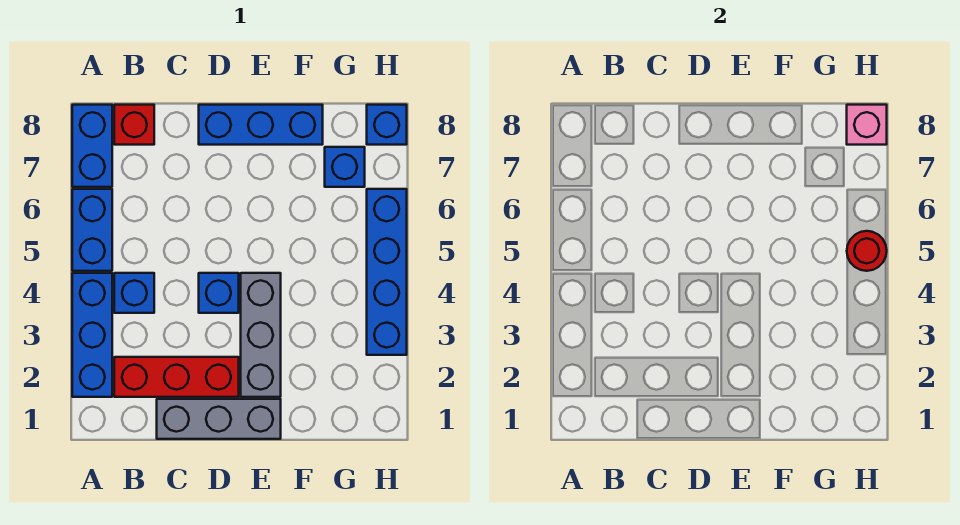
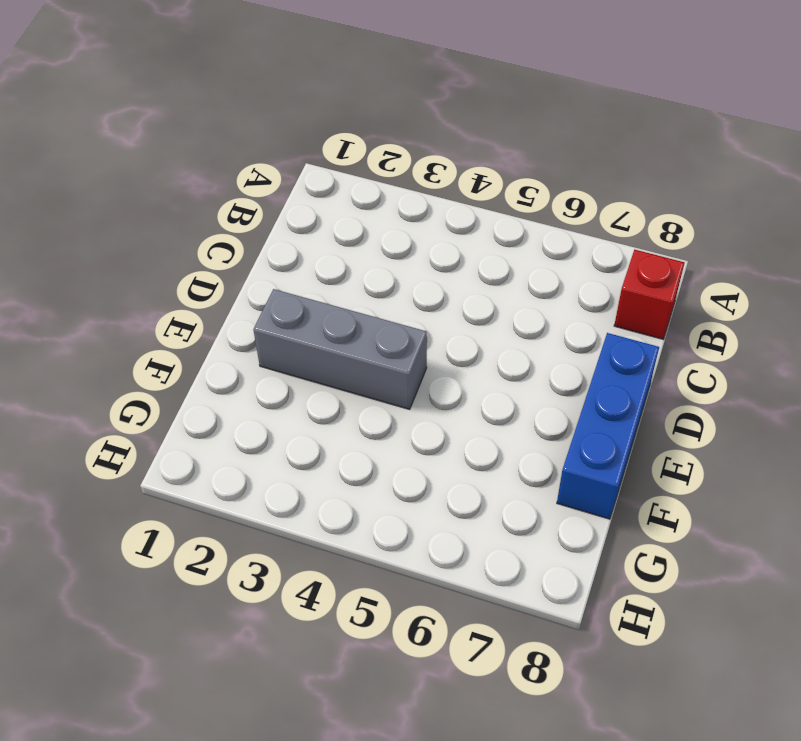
none -> blue 1x3 brick [72,273,112,397]
none -> blue 1x2 brick [72,189,112,271]
none -> blue 1x2 brick [72,105,112,187]

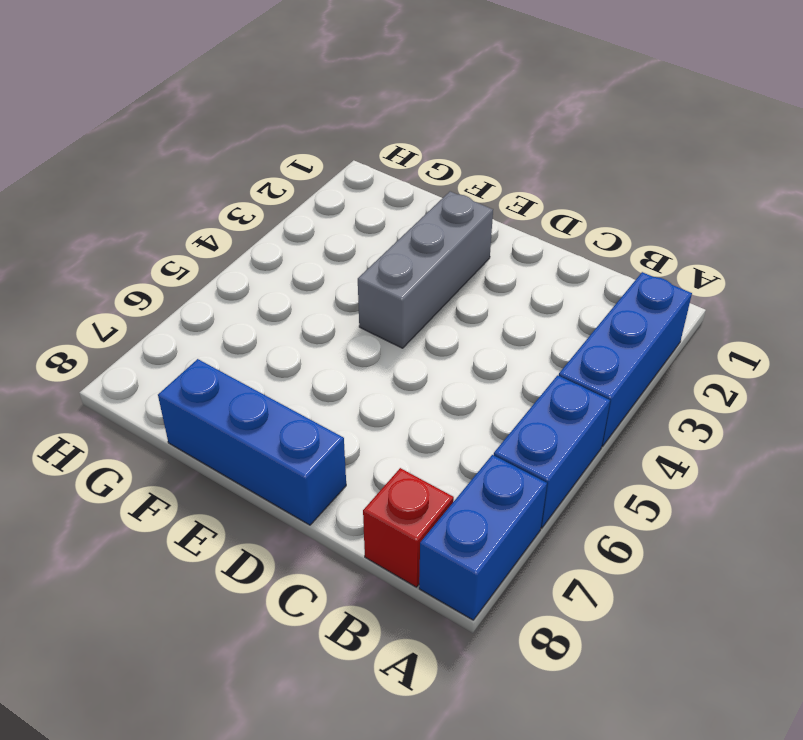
none -> red 1x3 brick [114,357,239,397]
none -> blue 1x1 brick [114,273,154,313]
none -> grey 1x3 brick [157,399,281,439]

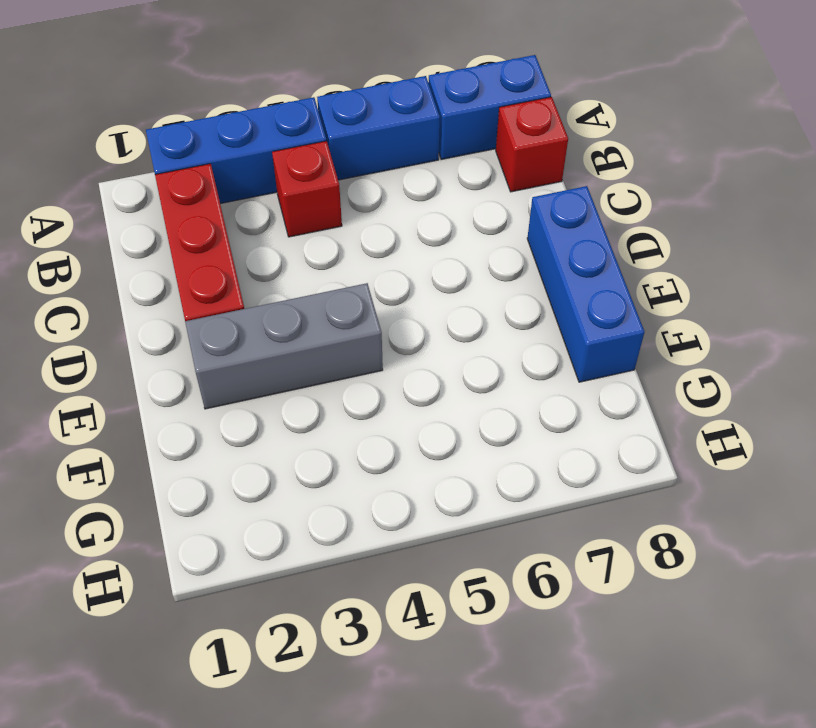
red 1x1 brick [272,141,342,237] -> blue 1x1 brick [114,273,154,313]
none -> grey 1x3 brick [157,399,281,439]
none -> blue 1x1 brick [199,273,239,313]
none -> blue 1x1 brick [325,147,365,187]

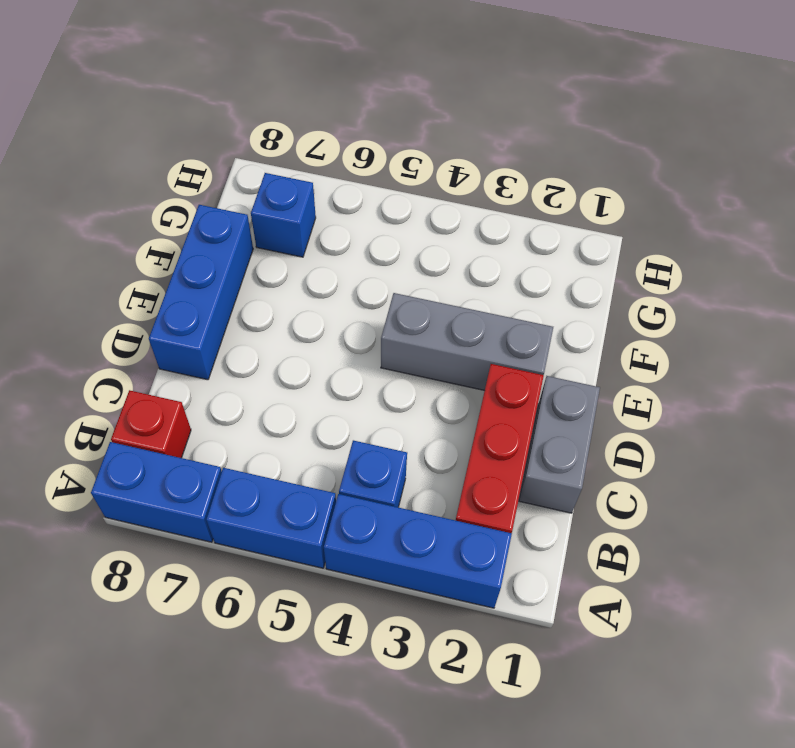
grey 1x2 brick [519,376,600,513] -> grey 1x3 brick [157,399,281,439]
none -> blue 1x1 brick [199,273,239,313]
none -> blue 1x4 brick [367,189,407,355]
none -> blue 1x1 brick [367,105,407,145]

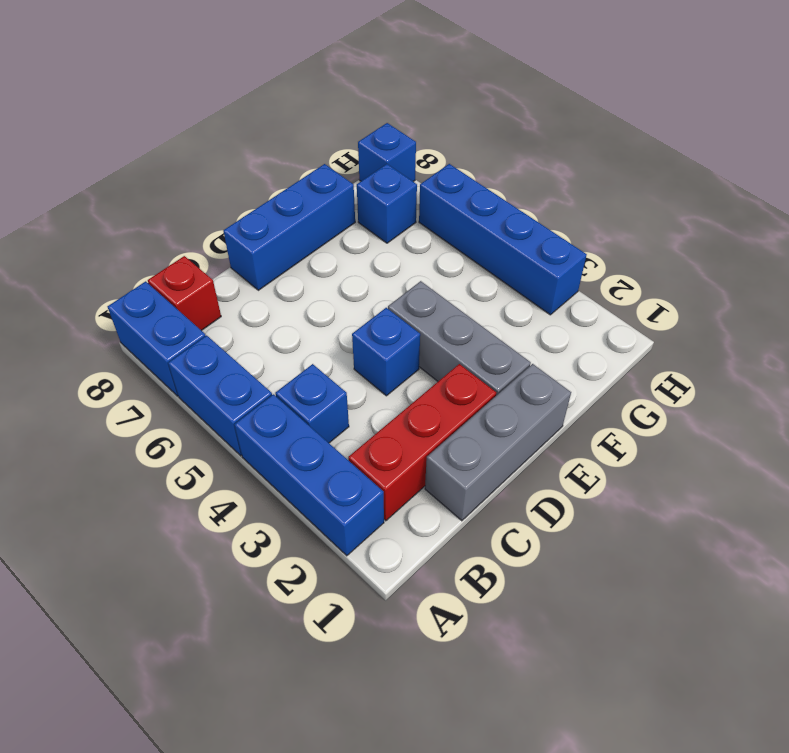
none -> red 1x1 round brick [847,231,887,271]
none -> pink 1x1 brick [847,105,887,145]

